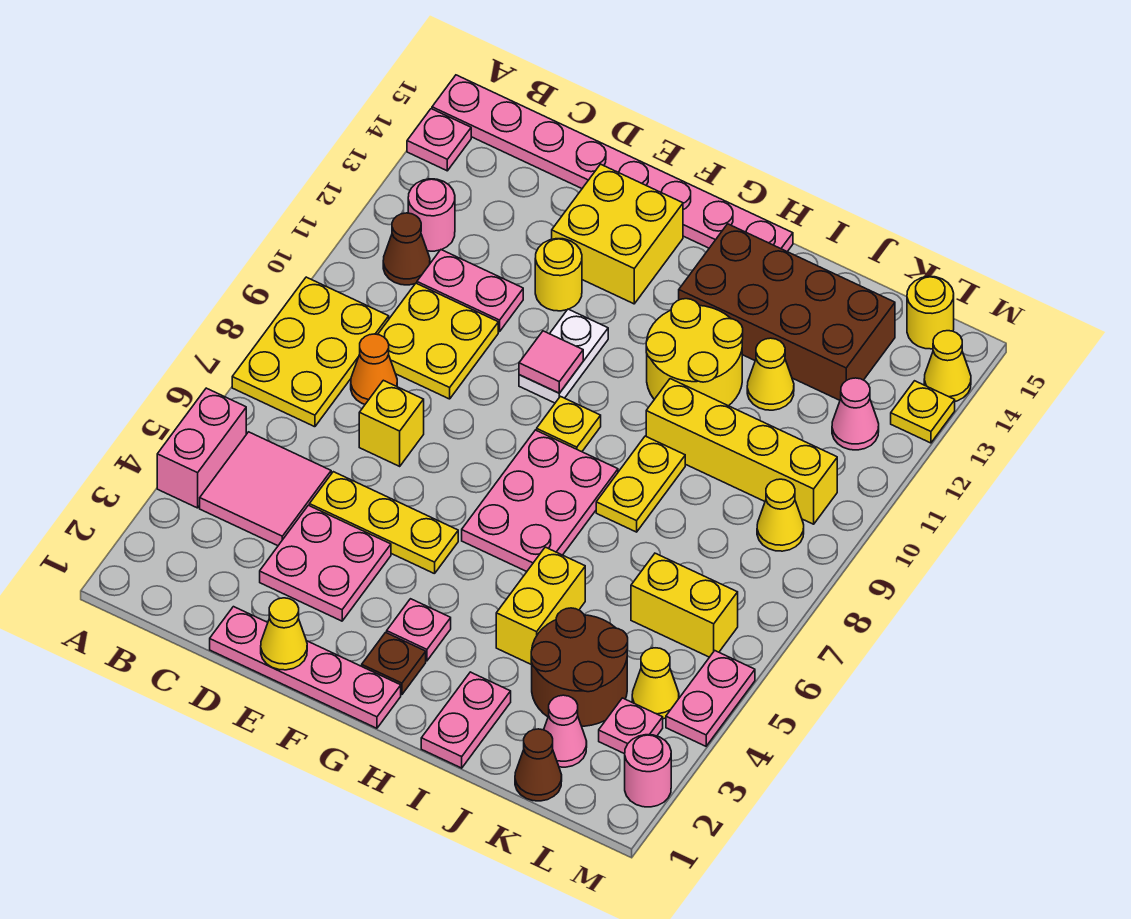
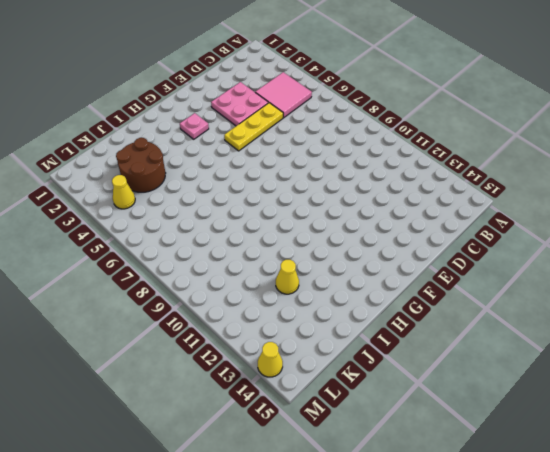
none -> pink 1x2 brick [157,388,246,508]
none -> yellow 2x3 plate [232,277,389,427]
none -> pink 1x1 plate [407,109,471,171]
none -> pink 1x8 plate [432,75,793,252]

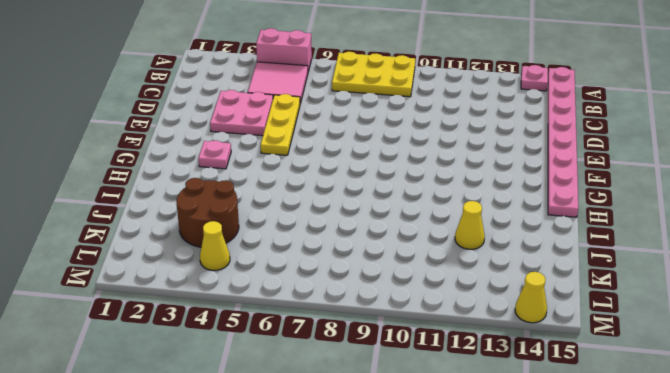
none -> brown 1x1 cone [383,213,430,285]
none -> pink 1x1 round brick [408,179,455,251]
none -> orange 1x1 cone [351,334,397,404]
none -> yellow 2x2 plate [378,283,498,399]

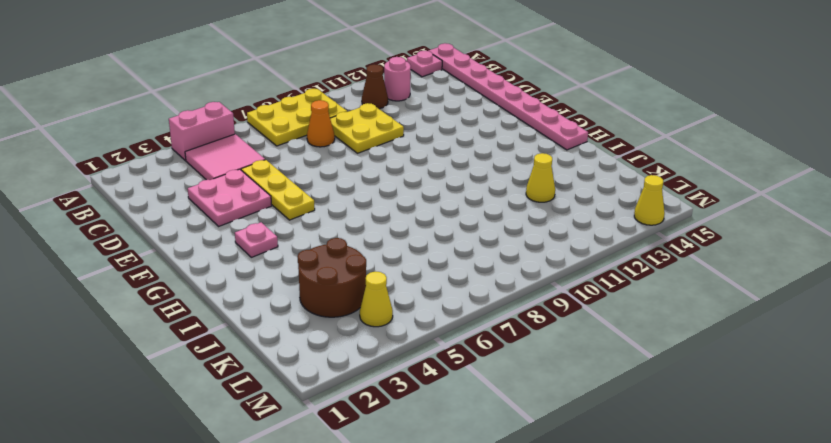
none -> pink 1x2 plate [417,250,523,332]
none -> pink 1x4 plate [210,607,401,728]
none -> yellow 1x1 brick [359,380,424,466]
none -> yellow 1x1 round brick [535,239,582,311]

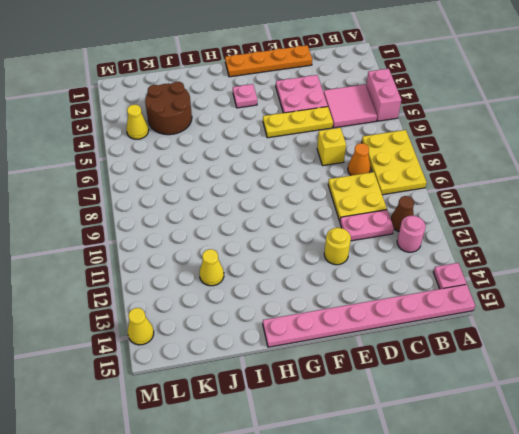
orange 1x4 plate [225,45,312,77] -> pink 1x4 plate [210,607,401,728]
none -> yellow 2x2 brick [552,164,683,304]
none -> white 1x2 plate [519,309,608,403]
none -> brown 1x1 plate [362,632,426,695]
none -> pink 2x3 plate [462,430,618,572]

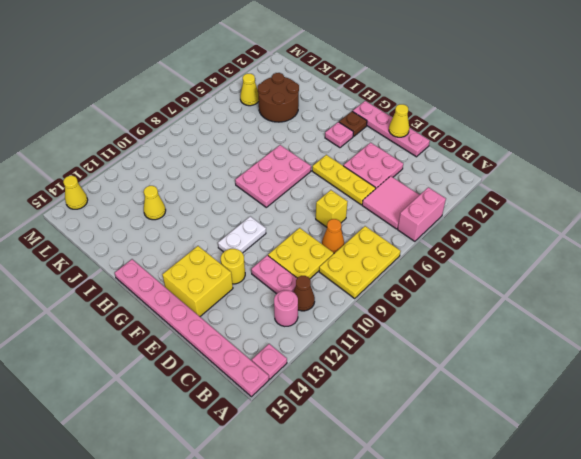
none -> yellow 1x1 plate [537,396,601,452]
none -> yellow 2x2 round brick [646,299,743,406]
none -> brown 2x4 brick [679,224,895,400]
none -> pink 1x2 plate [421,672,511,768]

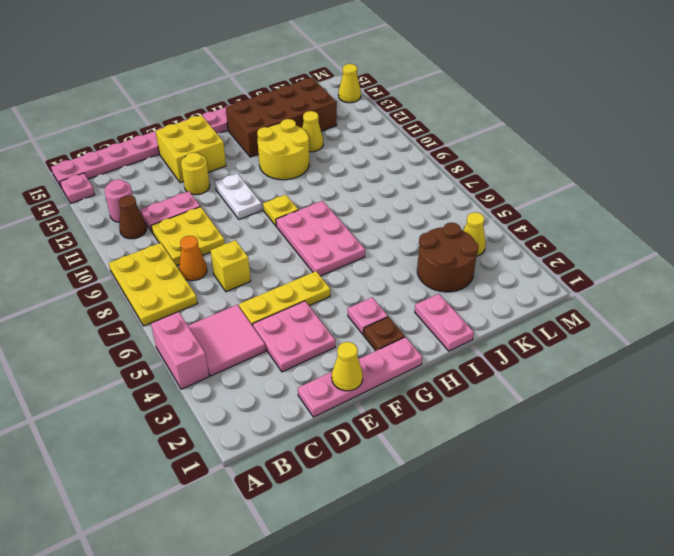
none -> yellow 1x2 brick [496,547,585,665]
none -> yellow 1x2 plate [596,436,685,532]
none -> yellow 1x4 brick [646,379,837,524]
none -> brown 1x1 cone [515,729,562,801]

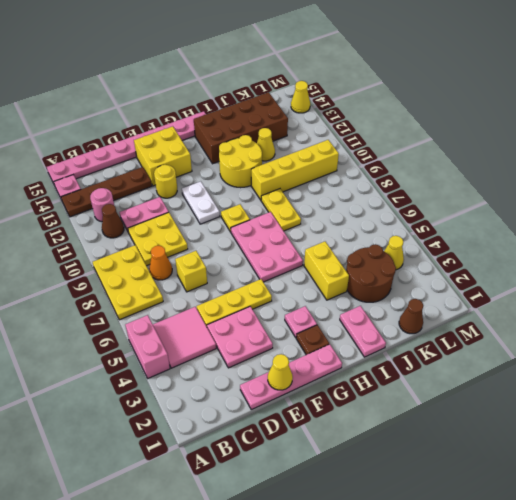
brown 1x4 plate [61,167,152,217] -> none
none -> pink 1x1 cone [544,695,587,767]
none -> yellow 1x2 brick [631,553,738,657]
none -> pink 1x1 plate [599,698,663,754]
none -> yellow 1x1 cone [757,479,804,551]

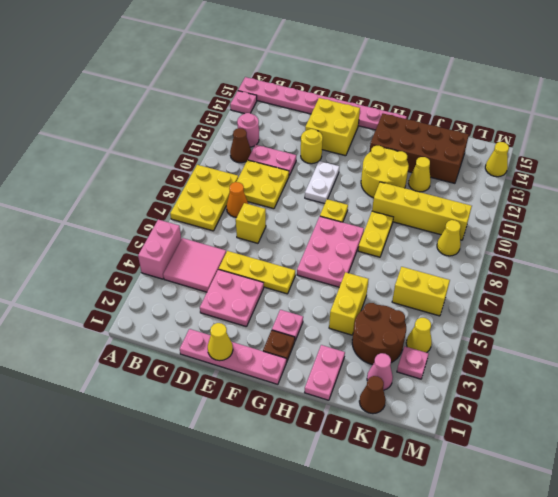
none -> pink 1x1 cone [832,378,879,450]
none -> yellow 1x1 round brick [907,276,954,349]
none -> pink 1x1 round brick [625,735,671,807]
none -> pink 1x2 plate [666,651,755,746]

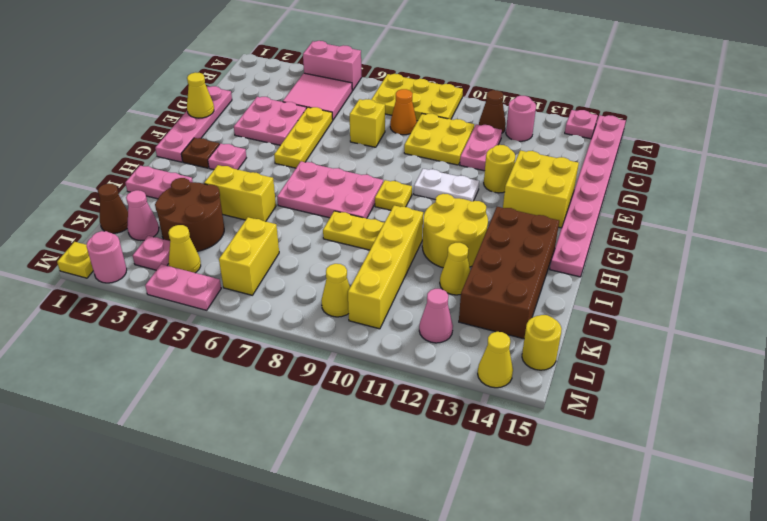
yellow 1x1 plate [57,242,93,278] -> yellow 1x1 plate moved to [891,381,955,443]
none -> pink 1x1 tile [519,331,583,393]

